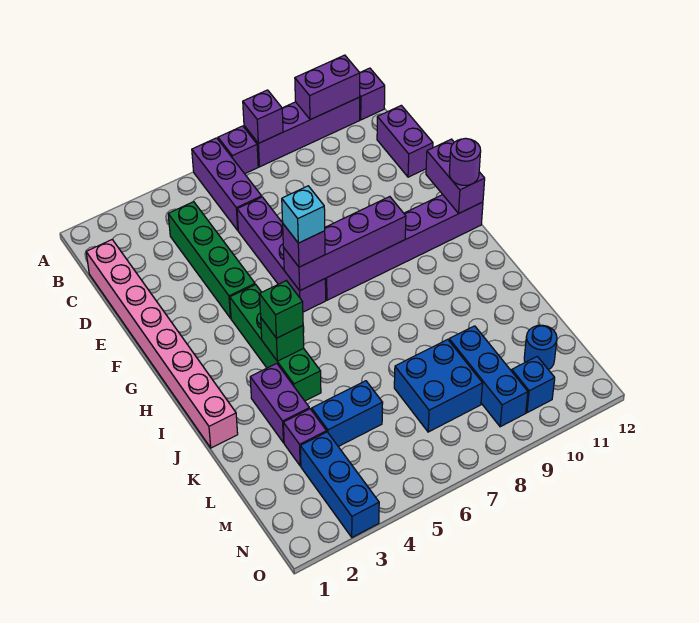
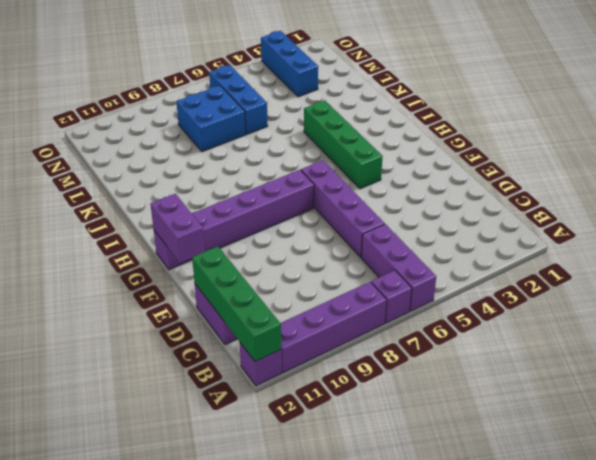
green 1x4 brick [192,246,281,362] -> green 1x4 brick moved to [168,202,255,318]
blue 1x3 brick [209,65,268,134] -> blue 1x3 brick moved to [449,326,528,427]
none -> pink 1x8 brick [86,239,238,448]
none -> purple 1x2 brick [250,363,310,443]
none -> purple 1x1 brick [283,409,327,466]

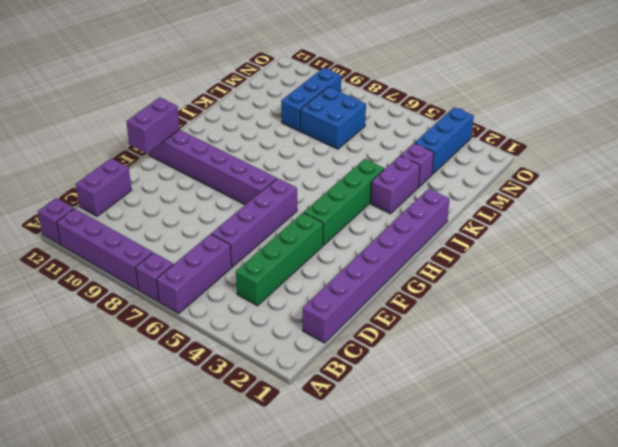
purple 1x8 brick [303,189,449,343] -> pink 1x8 brick [86,239,238,448]
none -> blue 1x2 brick [312,381,383,447]
none -> blue 1x1 round brick [524,325,557,370]
none -> blue 1x1 brick [512,357,555,413]

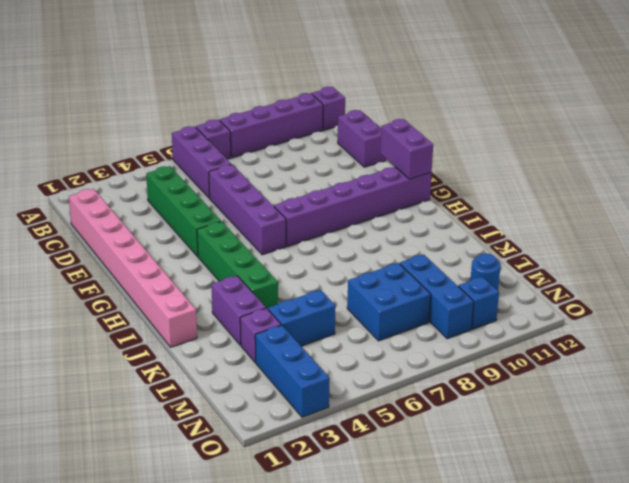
none -> purple 1x1 brick [243,90,283,143]
none -> purple 1x2 brick [295,55,360,120]
none -> purple 1x4 brick [283,197,406,290]

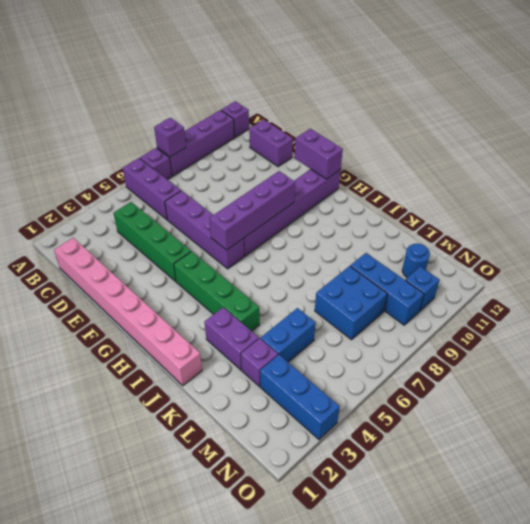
none -> purple 1x2 brick [295,55,360,120]
none -> green 1x1 brick [261,318,304,361]
none -> purple 1x1 brick [283,224,325,267]

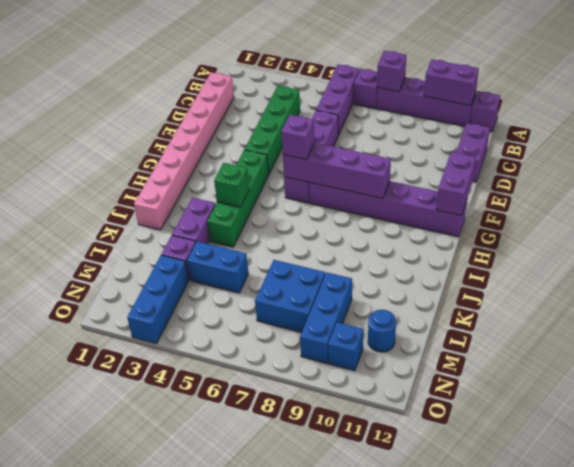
none -> purple 1x1 round brick [449,138,481,185]
none -> green 1x1 brick [260,281,303,338]
none -> cyan 1x1 brick [282,186,325,243]

